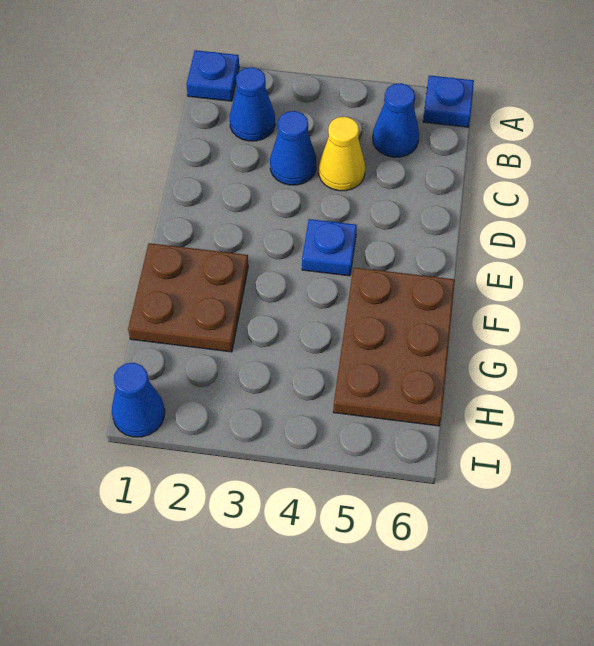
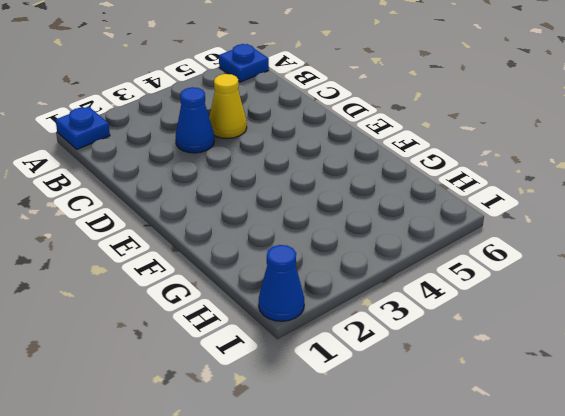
none -> blue 1x1 cone [230,67,275,141]
none -> blue 1x1 cone [373,83,419,157]

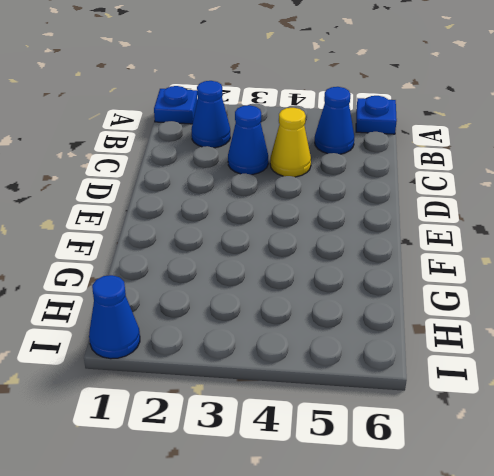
none -> blue 1x1 plate [302,219,357,276]
none -> brown 2x2 plate [128,243,248,352]

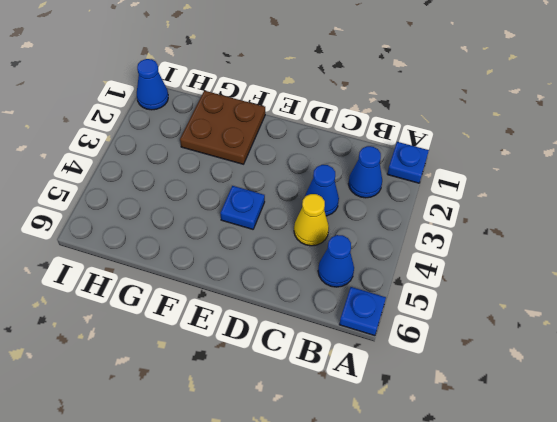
none -> brown 2x3 plate [333,267,455,426]

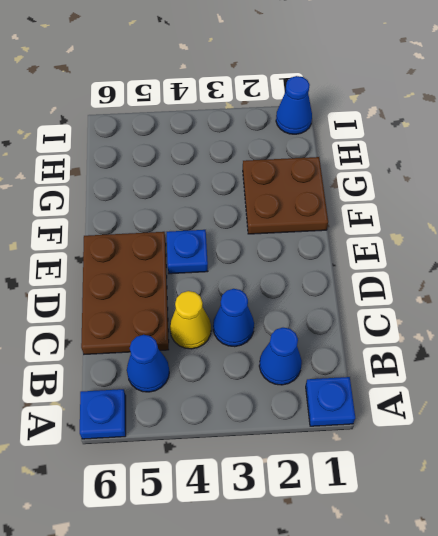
brown 2x3 plate [81,232,169,354] -> brown 2x3 plate moved to [333,267,455,426]

